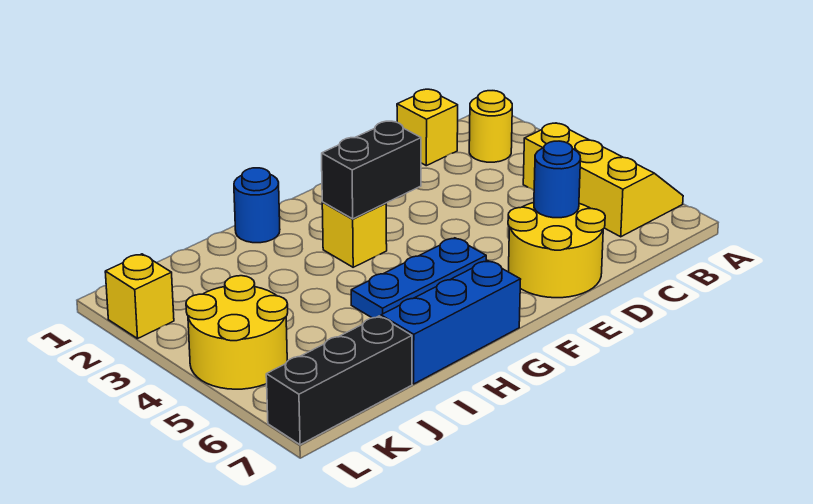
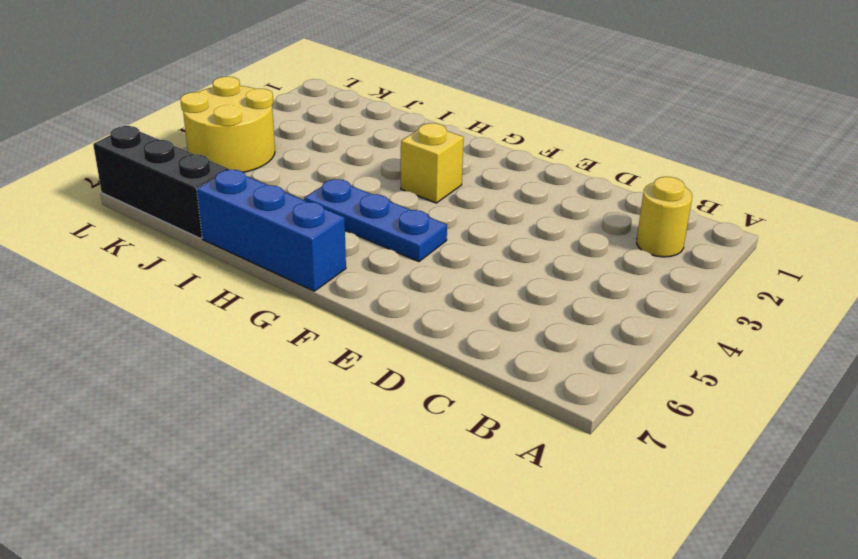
none -> yellow 2x3 slope [523,123,683,237]
none -> yellow 1x1 brick [397,89,458,166]
none -> yellow 2x2 round brick [508,203,605,298]

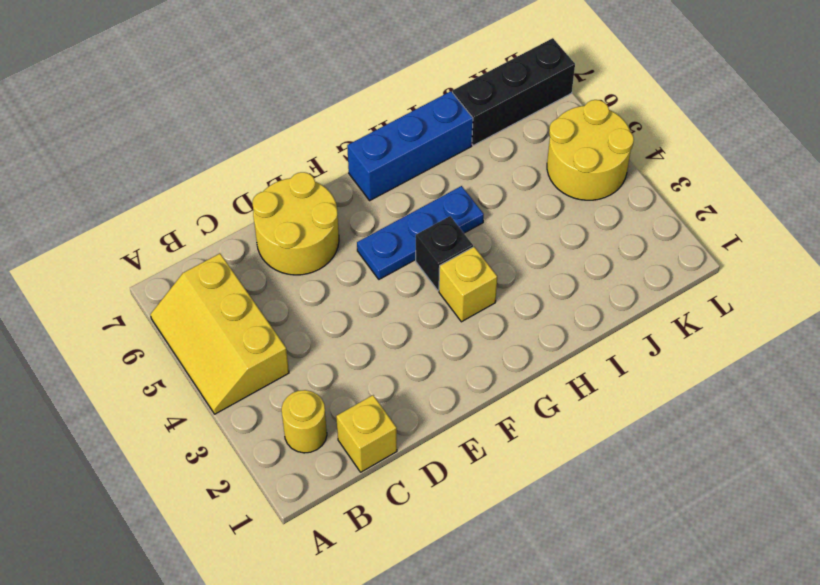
black 1x1 brick [416,216,473,290] -> none
none -> blue 1x1 round brick [234,168,280,243]
none -> yellow 1x1 brick [105,254,174,339]
none -> blue 1x1 round brick [534,141,581,218]

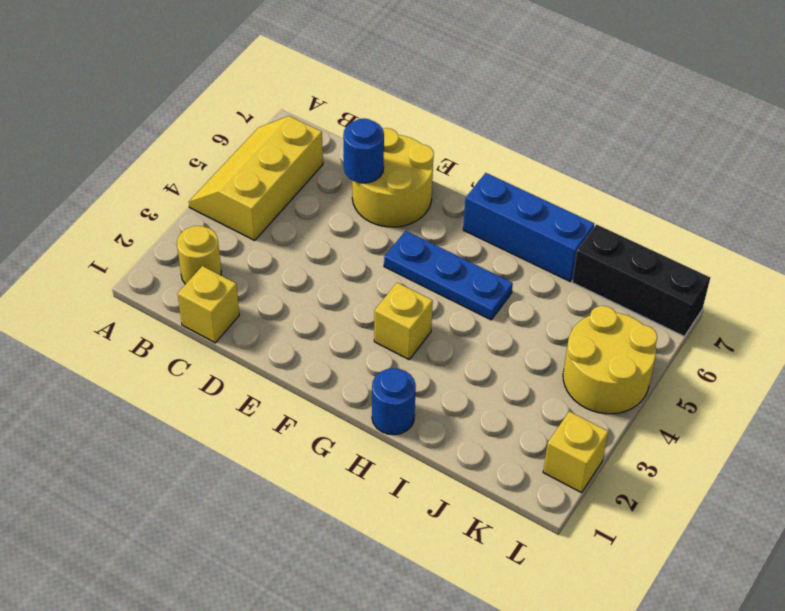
none -> black 1x2 brick [322,121,421,219]

